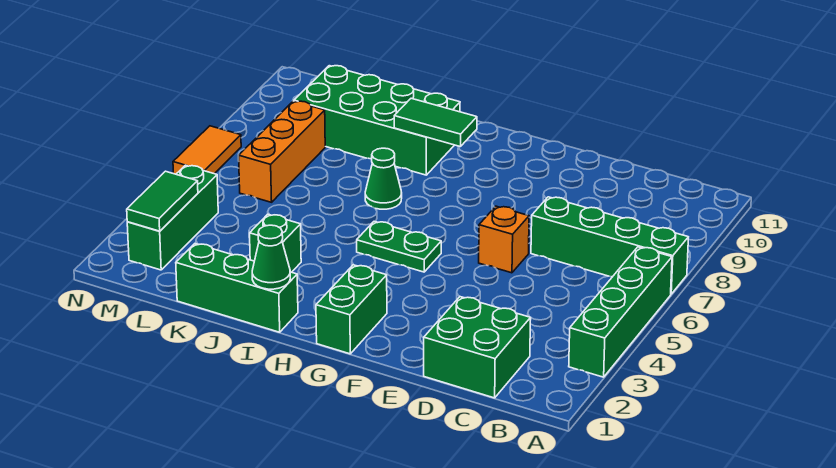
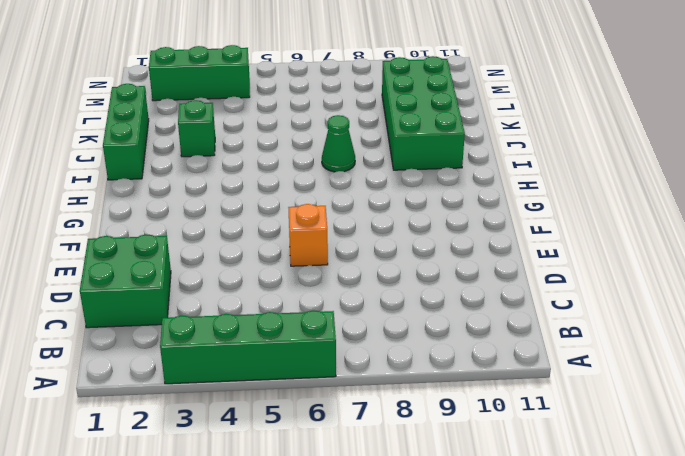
none -> green 1x4 brick [531,197,688,294]
none -> green 1x2 brick [316,265,387,354]
none -> green 1x2 plate [357,221,441,272]

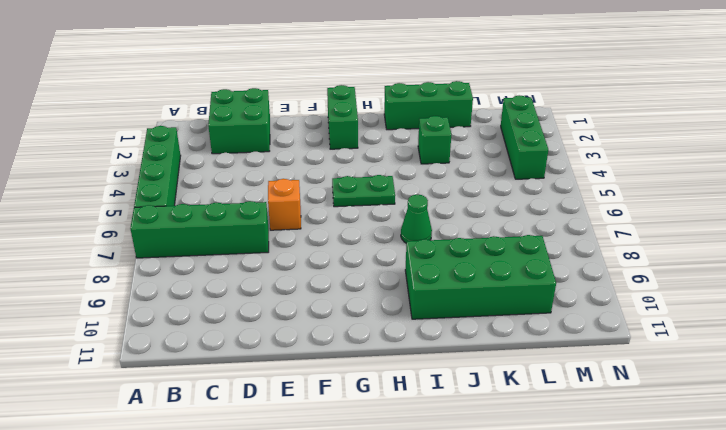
none -> orange 1x3 brick [239,101,325,202]
none -> orange 1x2 tile [173,126,241,174]
none -> green 1x2 tile [394,98,477,147]

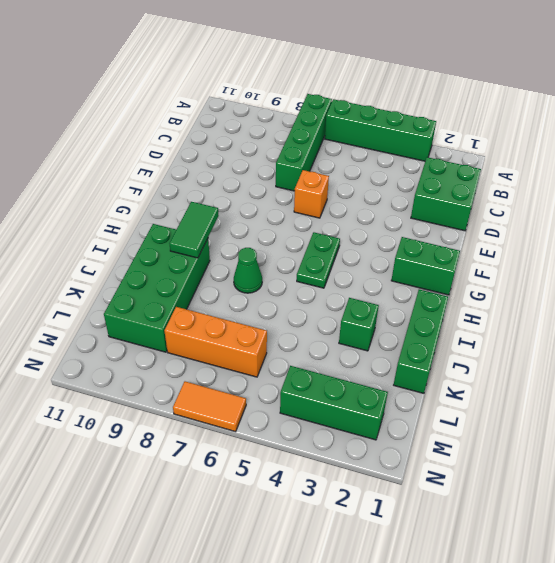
none -> green 1x1 cone [252,225,290,289]
none -> green 1x2 tile [127,171,198,231]

